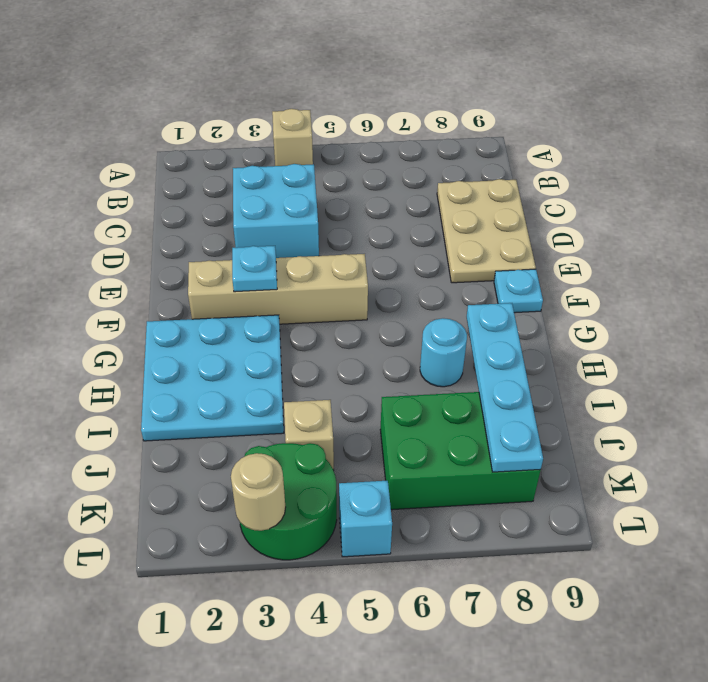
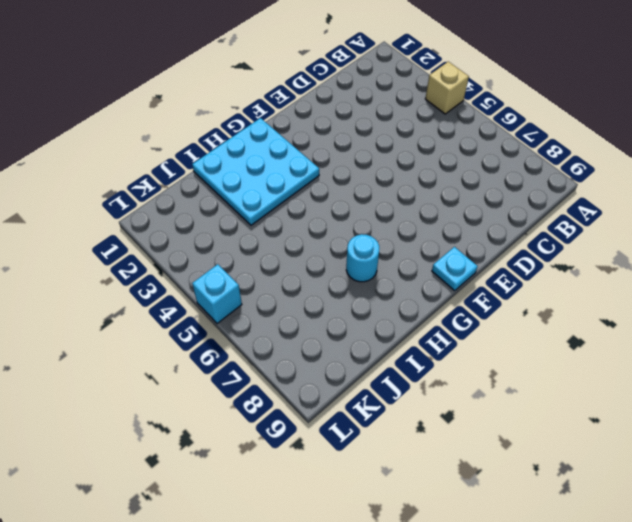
none -> cyan 2x2 brick [233,164,319,258]
none -> tan 2x3 plate [437,179,536,283]
none -> tan 1x4 brick [188,254,368,324]

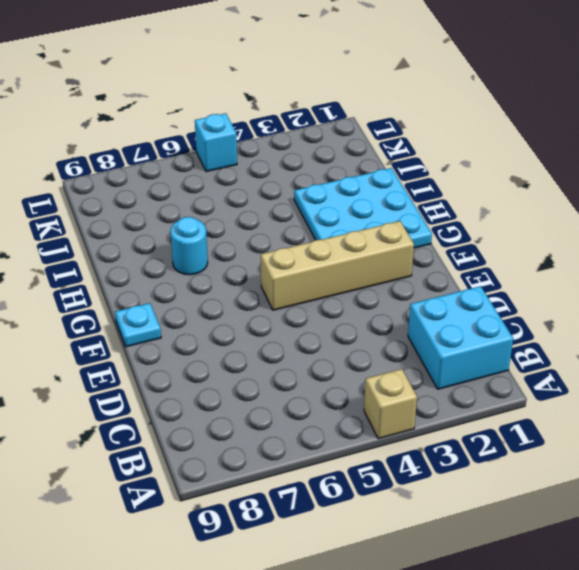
cyan 2x2 brick [408,286,513,389] -> cyan 2x2 brick moved to [233,164,319,258]
none -> tan 2x3 plate [437,179,536,283]
none -> tan 1x1 brick [284,400,334,470]
none -> green 2x3 brick [380,392,541,510]

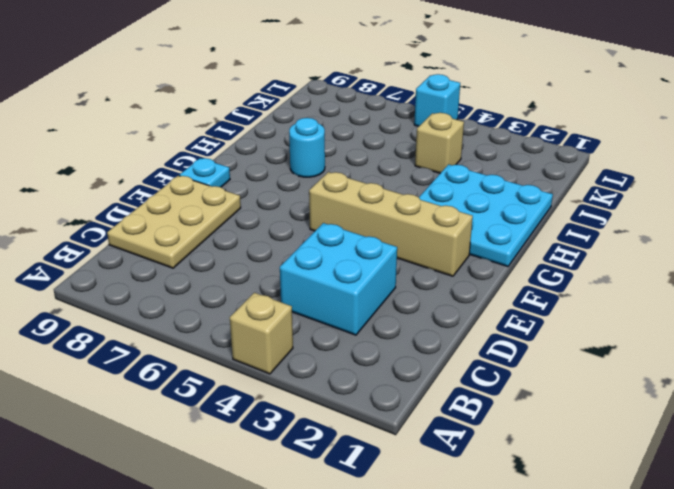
none -> green 2x3 brick [380,392,541,510]
none -> green 2x2 round brick [240,443,337,560]
none -> cyan 1x1 plate [232,246,277,292]

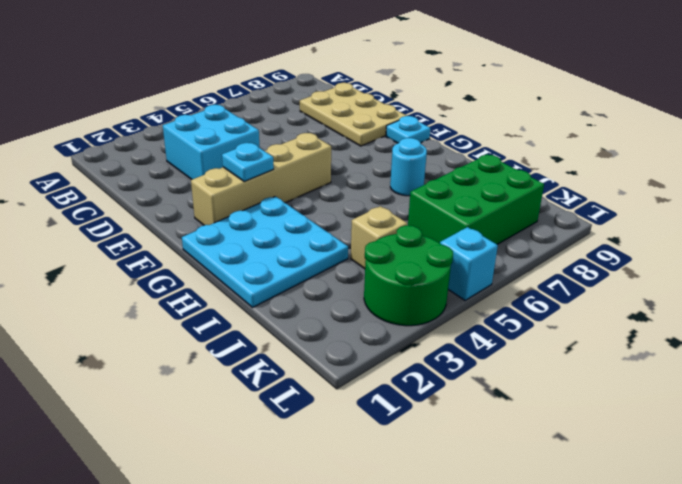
none -> tan 1x1 brick [272,109,313,166]
none -> cyan 1x4 plate [467,303,543,472]
none -> tan 1x1 round brick [231,453,286,531]

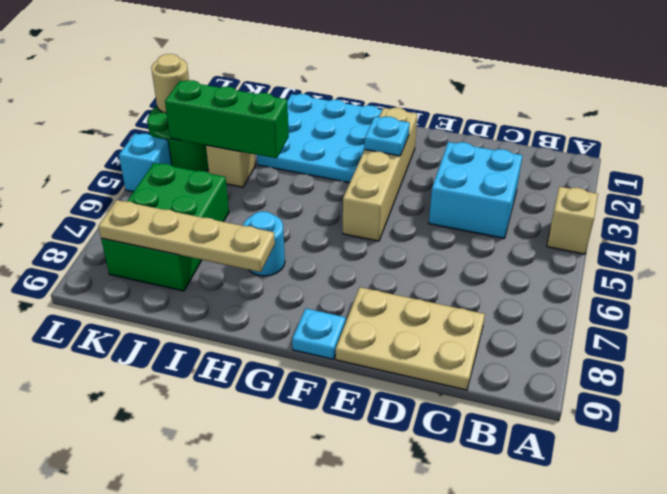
tan 1x4 plate [98,200,275,272] -> cyan 1x4 plate [467,303,543,472]
green 1x3 brick [165,80,289,158] -> none

